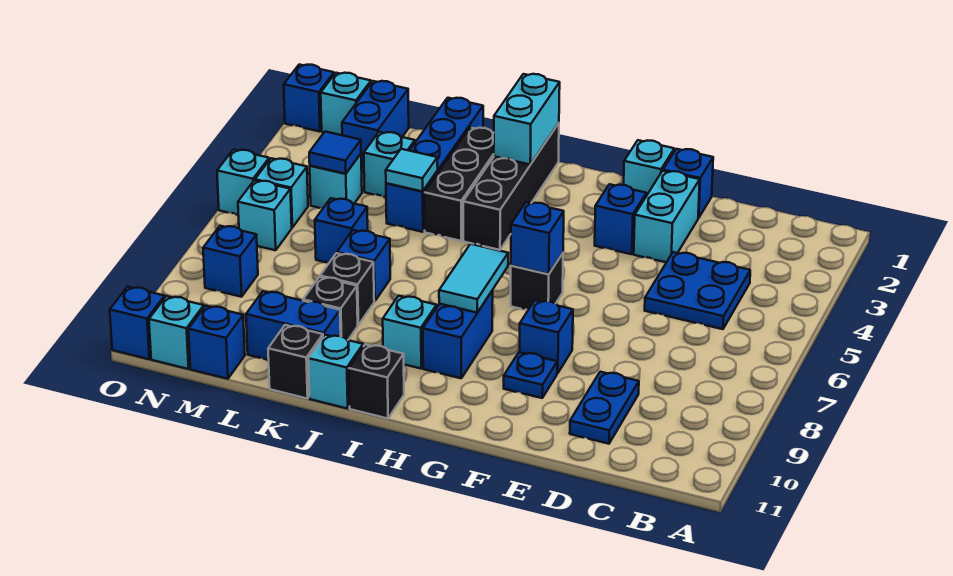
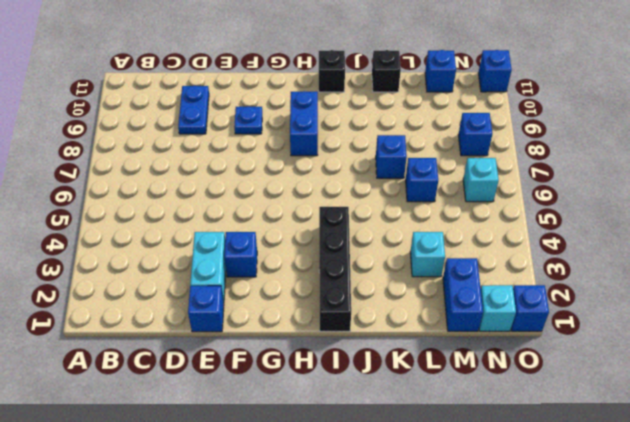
none -> blue 2x2 plate [645,252,750,329]
none -> cyan 1x1 brick [624,140,674,196]
none -> blue 1x1 brick [520,300,573,373]
none -> black 1x1 brick [511,253,563,310]

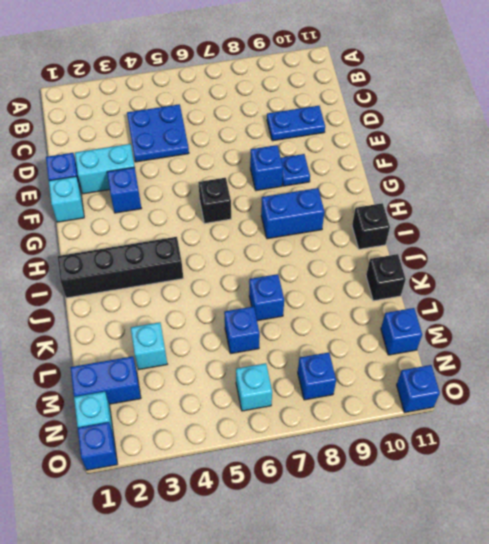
none -> cyan 1x1 brick [383,296,437,369]
none -> black 1x3 brick [424,128,494,241]
none -> cyan 1x1 brick [308,335,363,409]
none -> blue 1x4 brick [386,98,483,232]

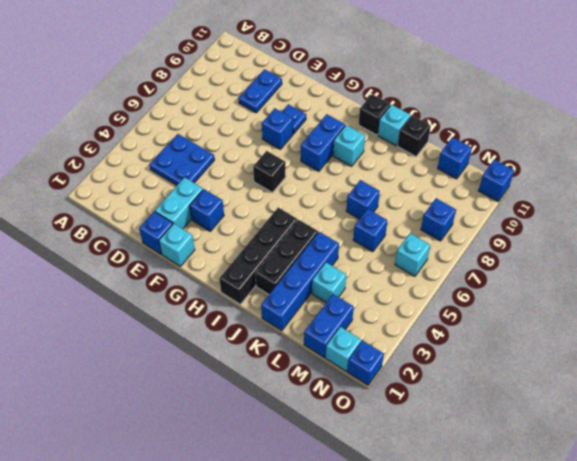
none -> black 1x1 brick [320,253,374,325]
none -> black 1x1 brick [303,277,358,340]
none -> blue 1x2 brick [246,291,341,360]
none -> cyan 1x1 brick [310,154,362,208]

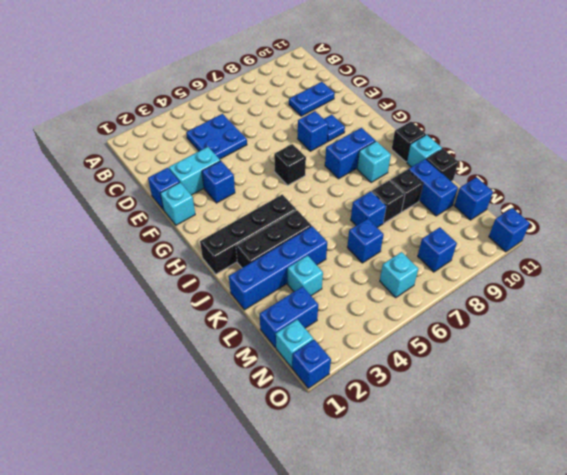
none -> cyan 1x1 brick [310,154,362,208]
none -> cyan 1x1 brick [255,158,308,227]
none -> cyan 1x1 brick [149,296,204,369]
none -> cyan 1x1 brick [217,150,269,215]

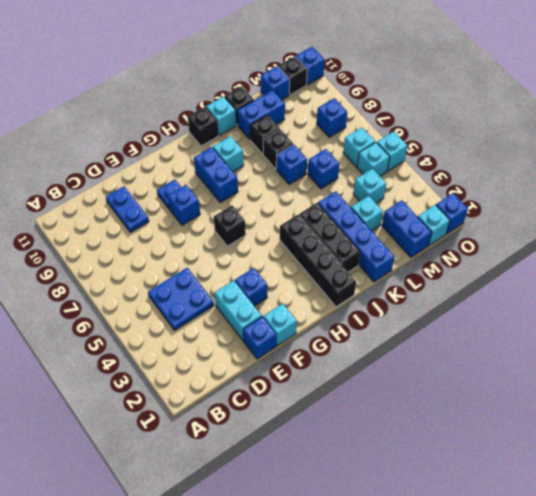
black 1x1 brick [278,56,307,95] -> cyan 1x1 brick [149,296,204,369]
none -> blue 1x1 brick [511,202,564,274]
none -> cyan 1x2 tile [439,244,508,313]
none -> cyan 1x2 brick [494,74,560,164]
none -> cyan 1x1 tile [386,149,438,191]

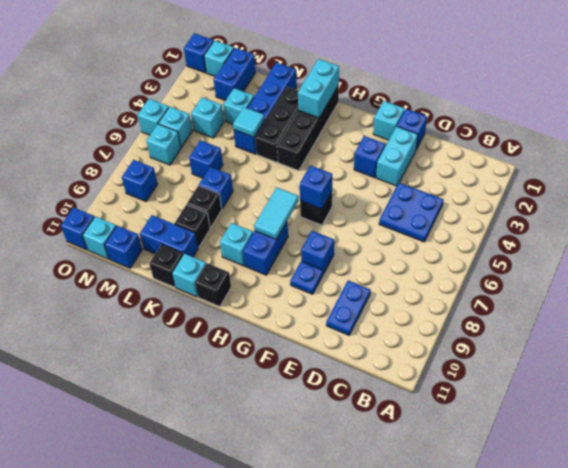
none -> blue 1x1 tile [309,132,361,174]

